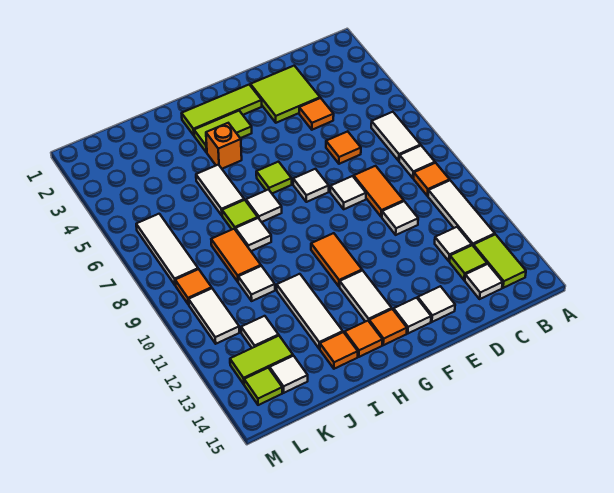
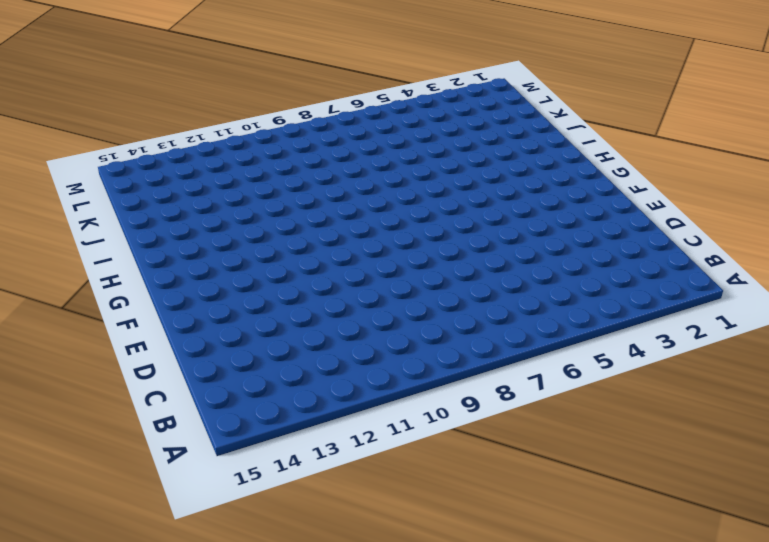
none -> white 1x2 tile [371,112,421,161]
none -> white 1x1 tile [399,146,435,178]
none -> orange 1x1 tile [414,163,450,196]
none -> white 1x3 tile [428,180,495,245]

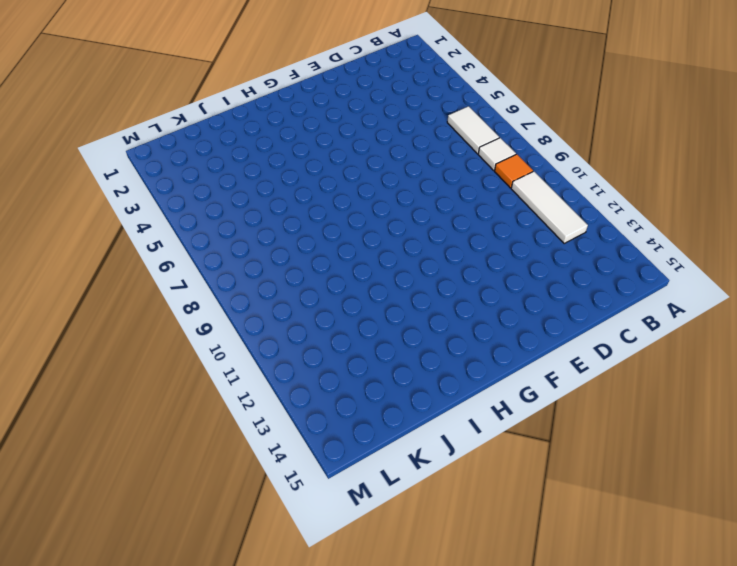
none -> lime 1x2 tile [473,234,526,288]
none -> white 1x1 tile [435,227,472,261]
none -> lime 1x1 tile [450,245,487,280]
none -> white 1x1 tile [465,264,503,299]

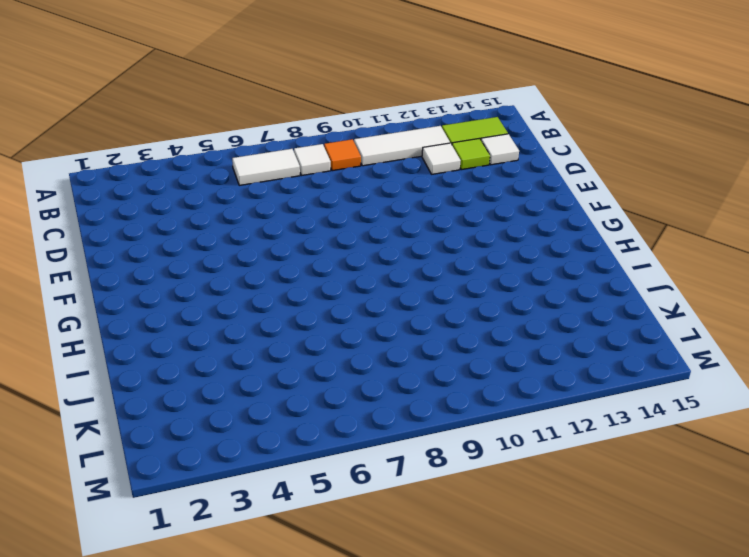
none -> lime 2x2 tile [250,66,320,123]
none -> orange 1x1 tile [299,98,334,130]
none -> orange 1x1 tile [326,131,361,164]
none -> orange 1x2 tile [354,166,404,217]

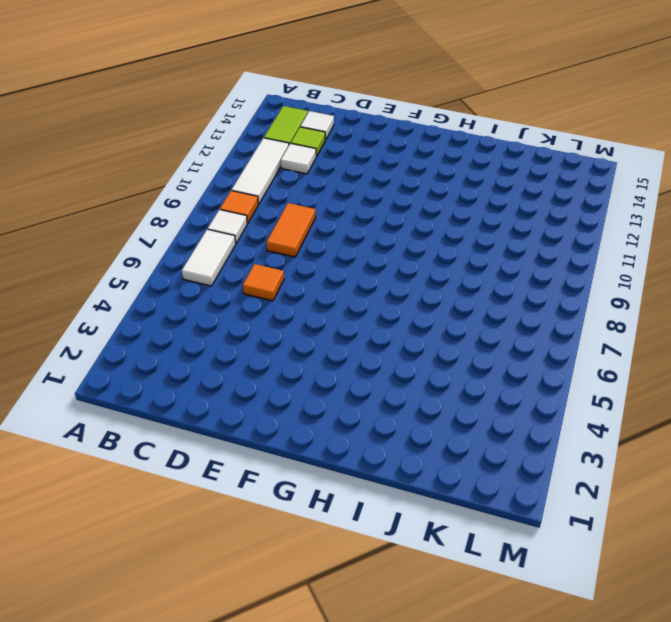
none -> lime 2x2 tile [250,66,320,123]
none -> orange 1x1 tile [299,98,334,130]
none -> white 1x1 tile [382,201,418,235]
none -> white 1x1 tile [330,176,366,209]

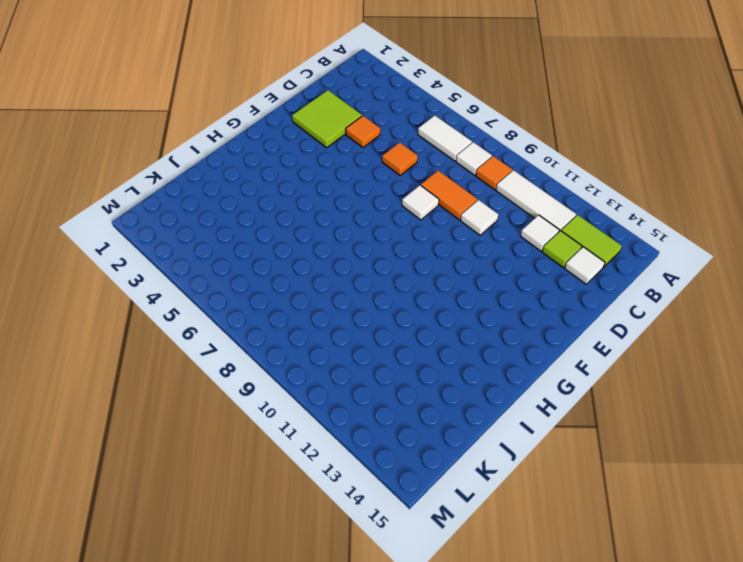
none -> white 1x1 tile [418,286,455,322]
none -> lime 1x3 tile [182,85,262,135]
none -> white 1x1 tile [293,169,329,202]
none -> white 1x1 tile [394,298,431,333]

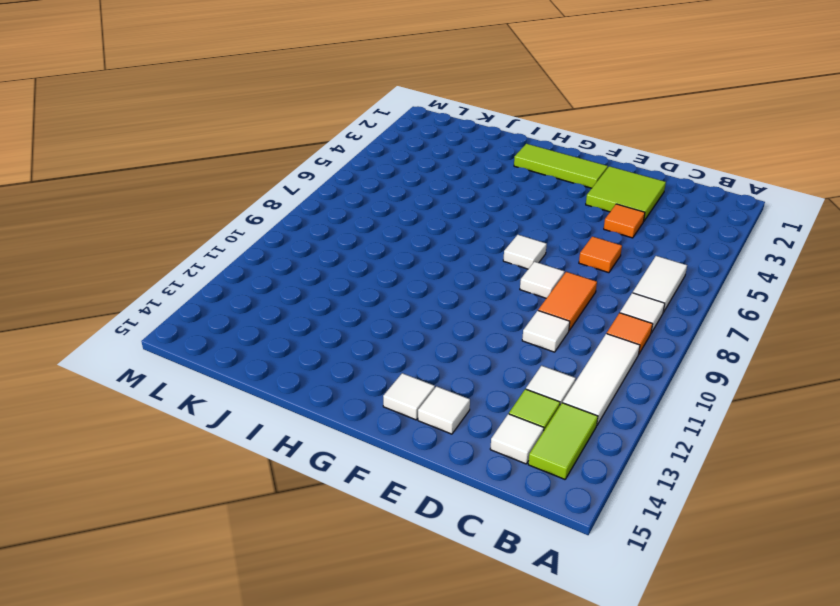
none -> lime 1x2 tile [194,111,252,153]
none -> lime 1x1 tile [256,162,292,193]
none -> orange 1x2 tile [311,233,362,287]
none -> white 1x2 tile [340,270,392,322]

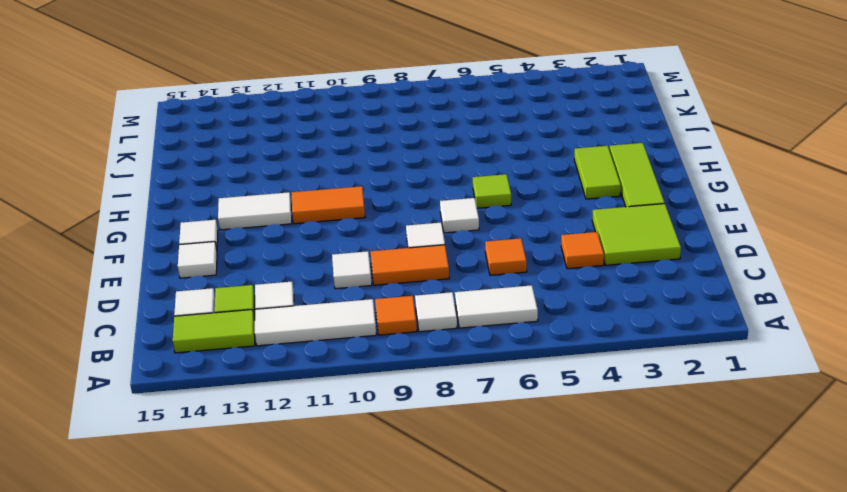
none -> orange 1x1 tile [369,309,407,345]
none -> orange 1x1 brick [206,123,242,169]
none -> white 1x1 tile [246,190,282,222]
none -> orange 1x1 tile [345,321,382,357]

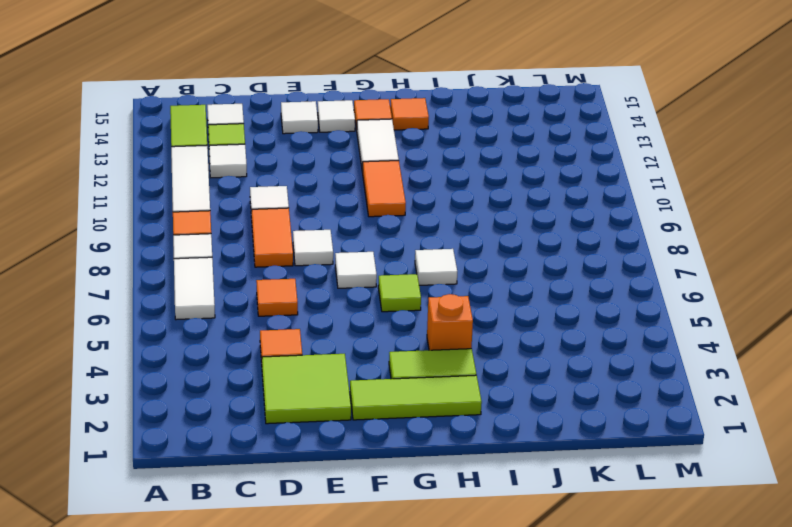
none -> white 1x2 tile [196,165,244,215]
none -> lime 1x1 tile [222,200,258,229]
none -> white 1x1 tile [235,218,271,251]
none -> white 1x3 tile [277,274,343,349]

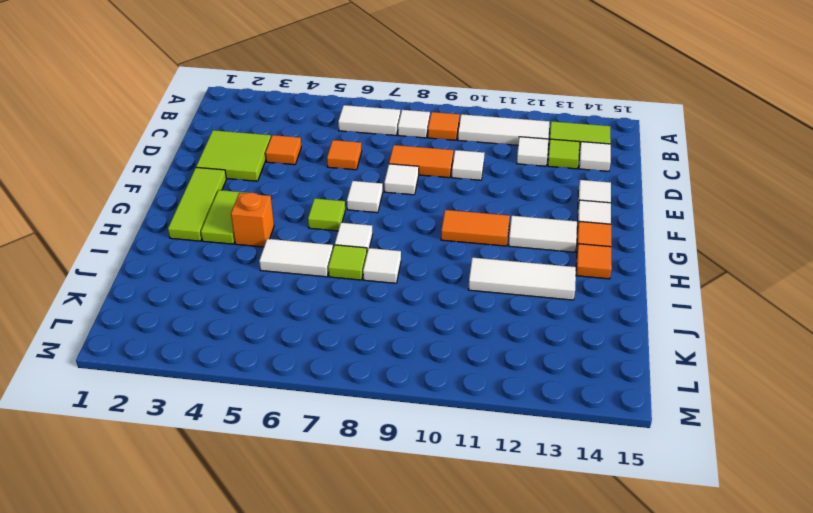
none -> orange 1x1 tile [320,332,358,369]
none -> orange 1x2 tile [211,229,261,282]
none -> white 1x1 tile [238,266,275,301]
none -> white 1x1 tile [241,316,279,348]

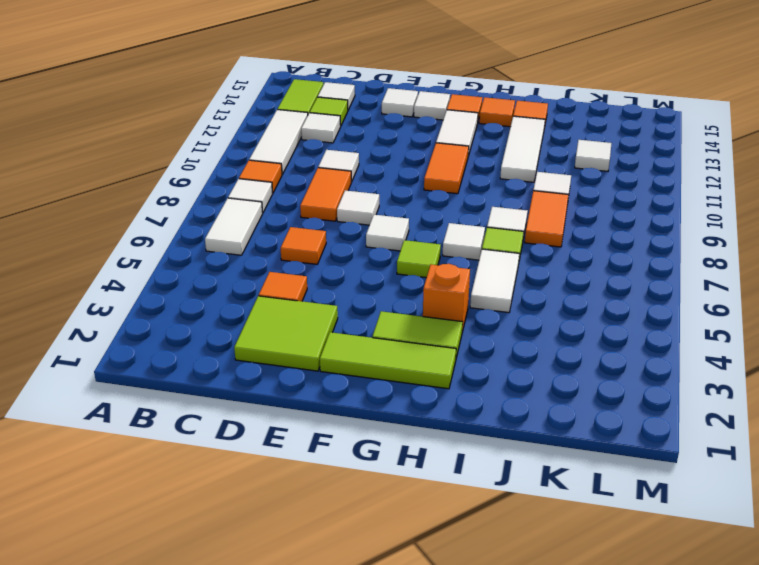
none -> lime 1x2 tile [230,336,293,384]
none -> white 1x1 tile [270,356,308,393]
none -> white 1x3 tile [136,214,198,285]
none -> orange 1x1 tile [175,269,212,305]

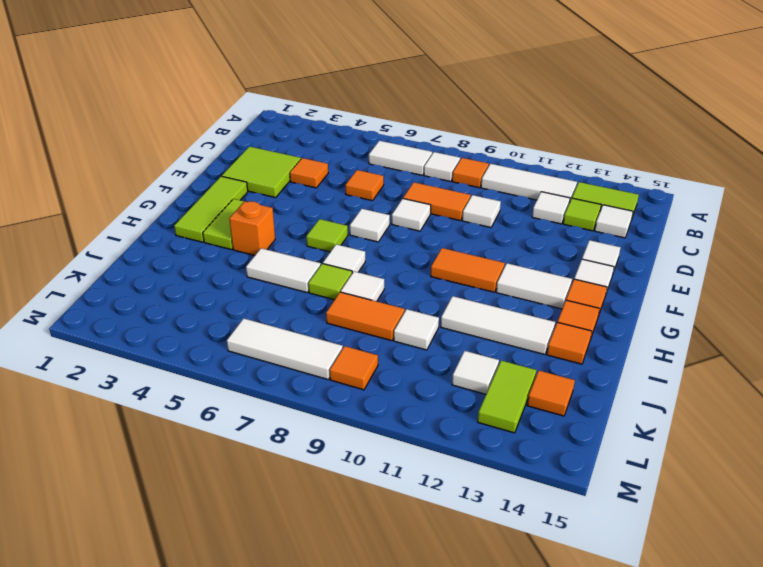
orange 1x1 tile [527,371,575,416] -> white 1x1 tile [270,356,308,393]
none -> white 1x2 tile [189,289,240,344]
none -> lime 1x1 tile [244,368,282,405]

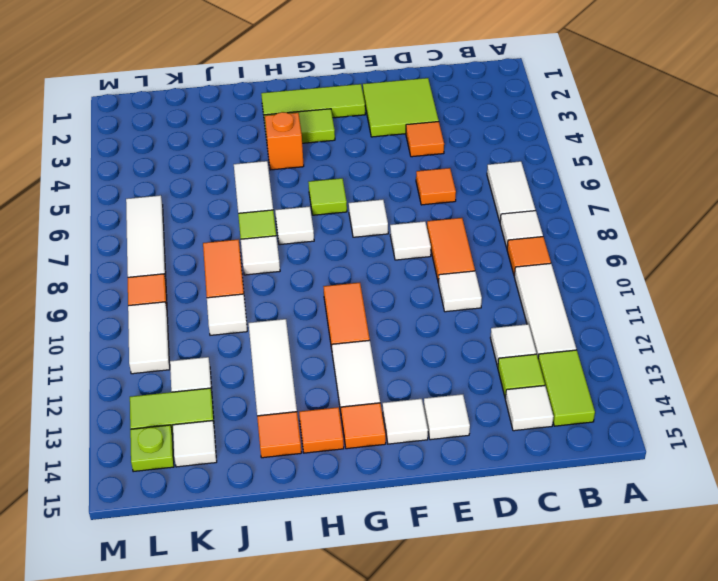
lime 1x1 plate [130,425,174,472] -> lime 1x1 tile [244,368,282,405]

